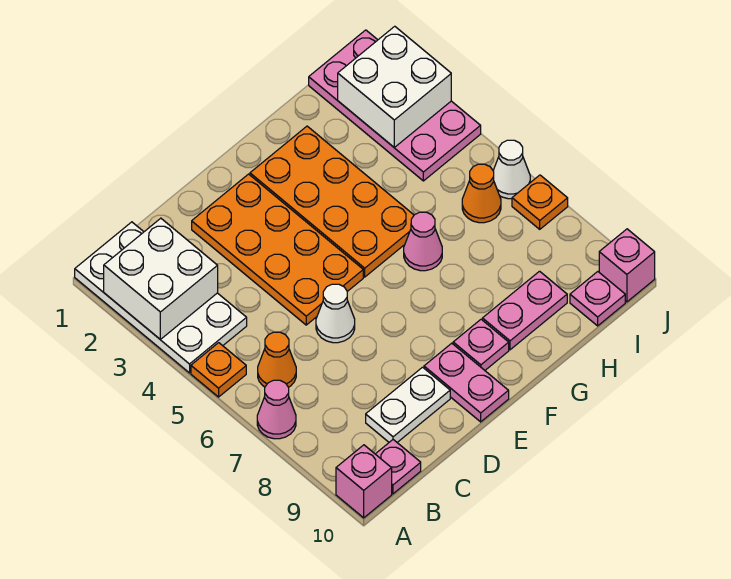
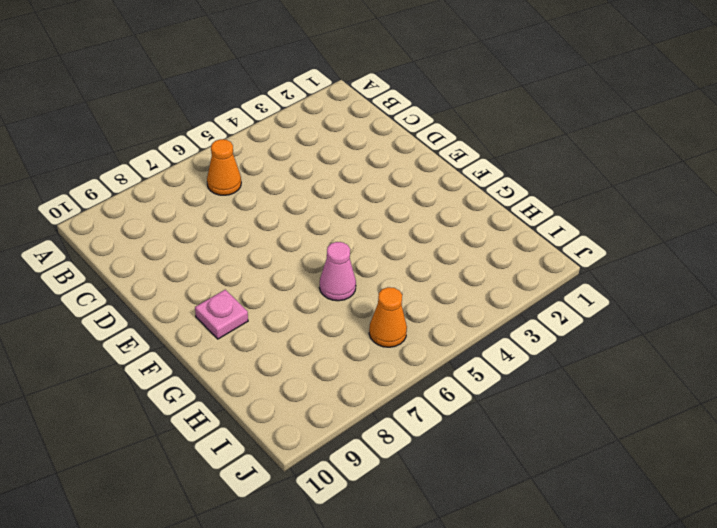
none -> white 2x4 plate [75,222,247,373]
none -> orange 1x1 plate [191,343,246,397]
none -> pink 1x1 cone [257,380,296,439]

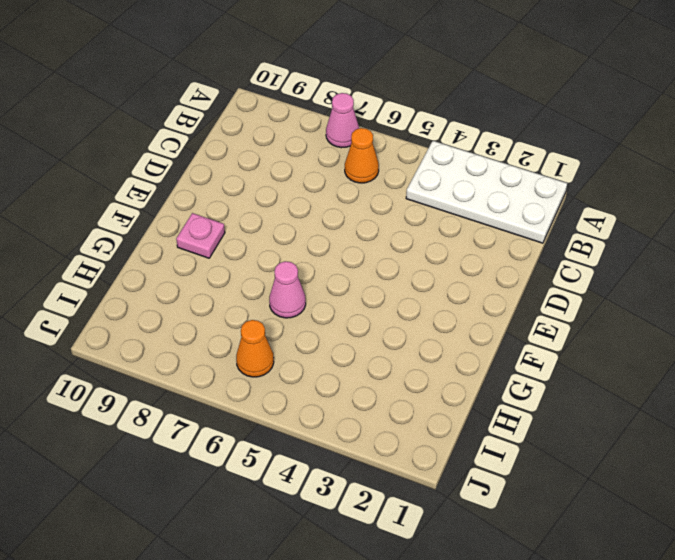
none -> orange 1x1 plate [191,343,246,397]
none -> pink 1x1 brick [336,445,392,518]
none -> pink 1x1 plate [376,440,421,494]

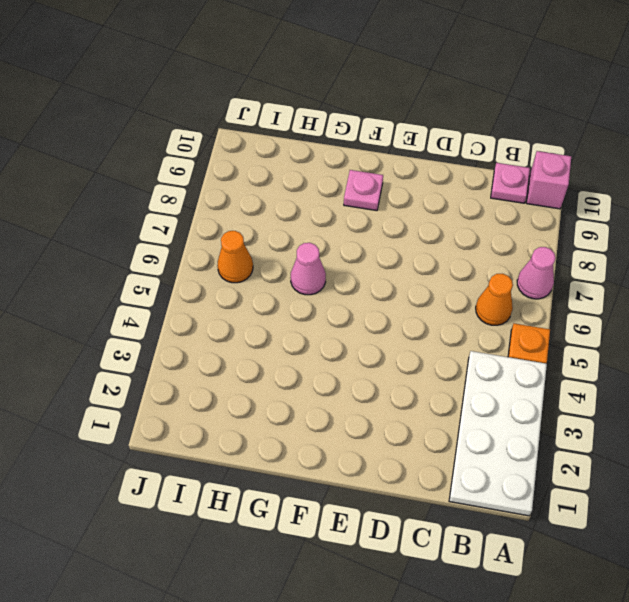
none -> white 1x2 plate [366,367,450,442]
none -> orange 2x4 plate [192,174,363,325]
none -> white 1x1 cone [316,284,355,343]

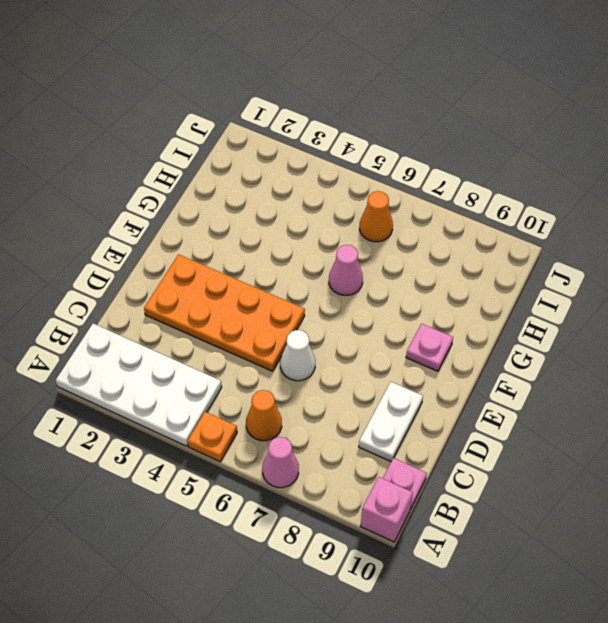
none -> pink 1x2 plate [424,343,509,422]
none -> orange 2x4 plate [250,126,414,277]
none -> pink 1x2 plate [482,271,567,350]

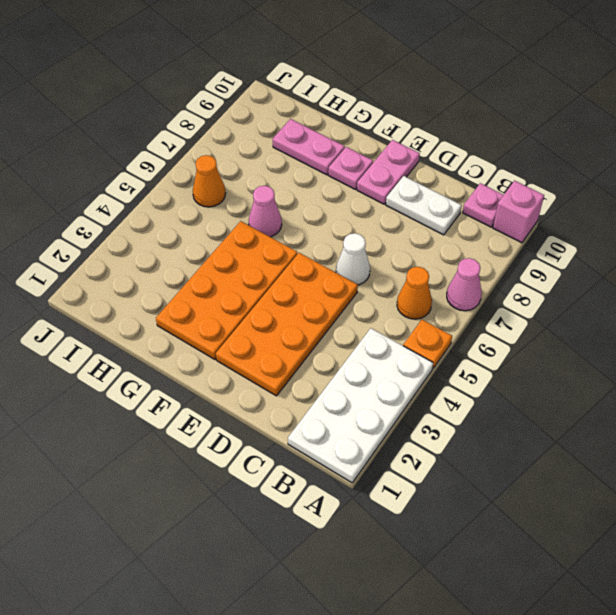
none -> pink 2x4 plate [309,30,481,181]
none -> pink 1x1 plate [570,272,625,326]
none -> white 1x1 cone [493,140,530,199]

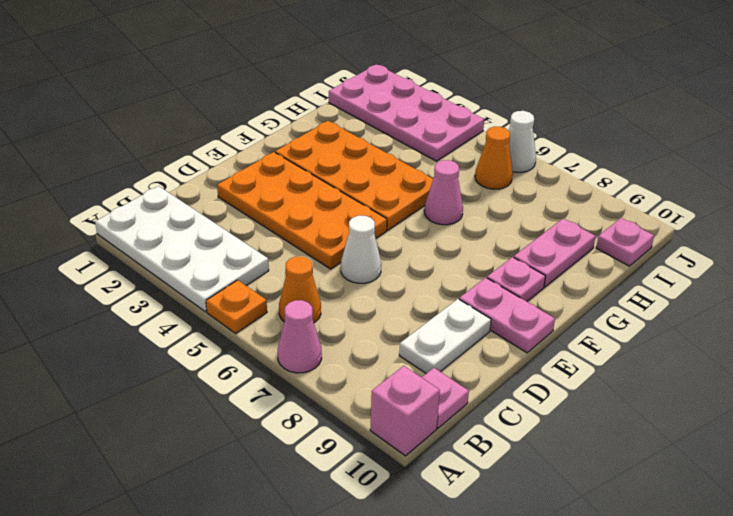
none -> orange 1x1 plate [512,175,568,229]
none -> pink 1x1 brick [599,229,655,302]
none -> white 2x2 brick [104,218,218,339]

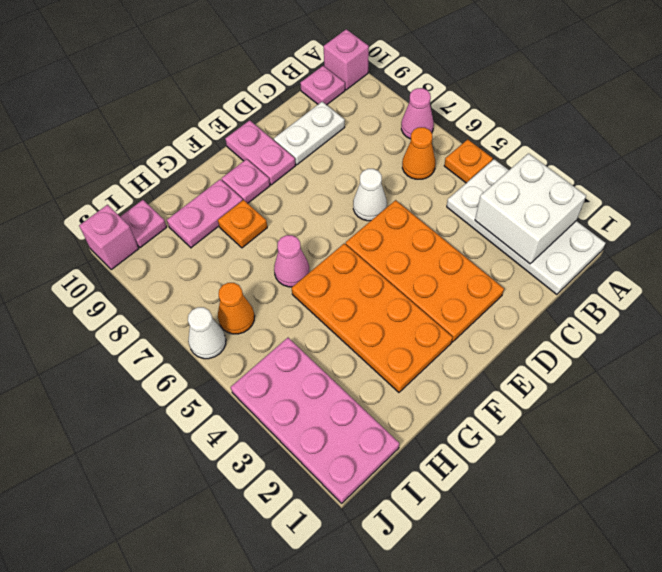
orange 1x1 plate [218,200,267,248] -> orange 1x1 plate moved to [512,175,568,229]
none -> white 2x2 brick [338,26,451,148]

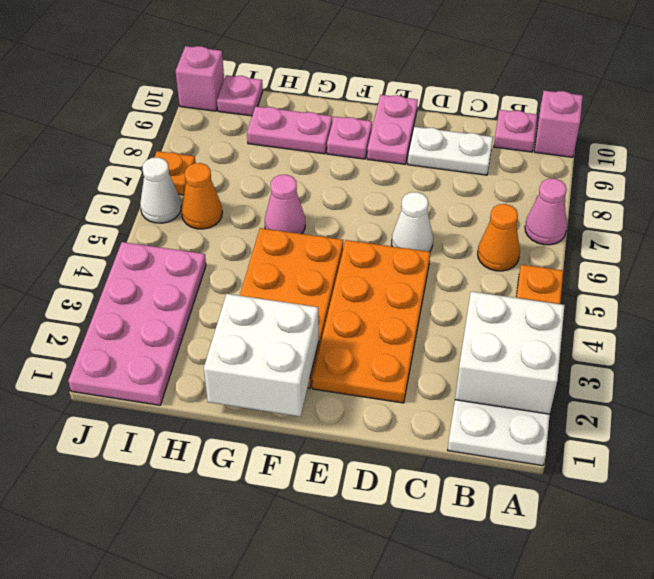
white 2x2 brick [204,294,319,417] -> white 2x2 brick moved to [338,26,451,148]

